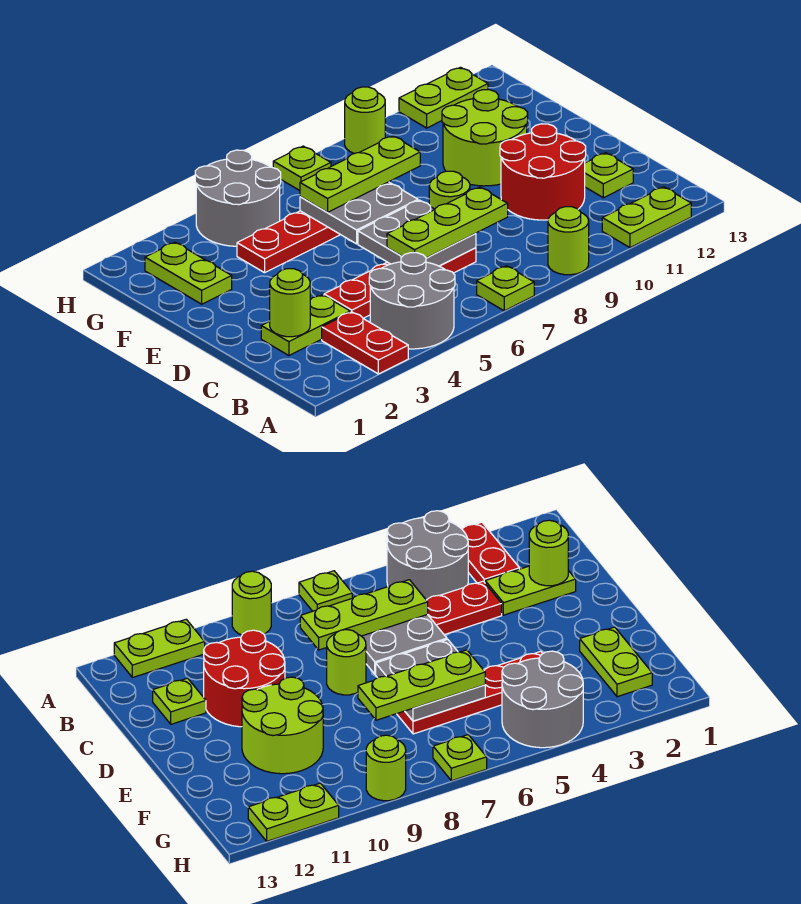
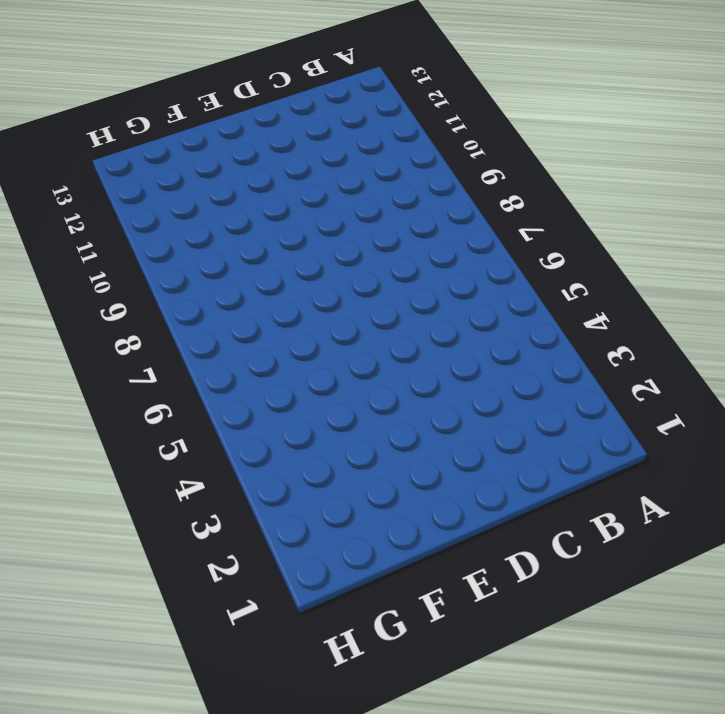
none -> red 1x2 plate [322,312,408,374]
none -> grey 2x2 round brick [369,253,455,349]
none -> lime 1x1 plate [477,266,534,311]

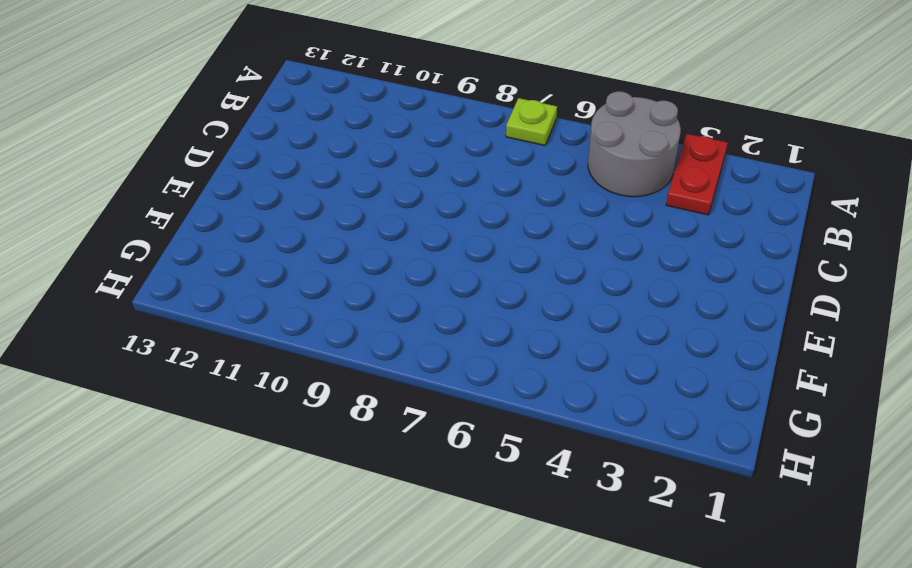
none -> lime 1x1 round brick [548,207,589,275]
none -> lime 1x2 plate [602,187,691,248]
none -> lime 1x2 plate [261,295,350,355]

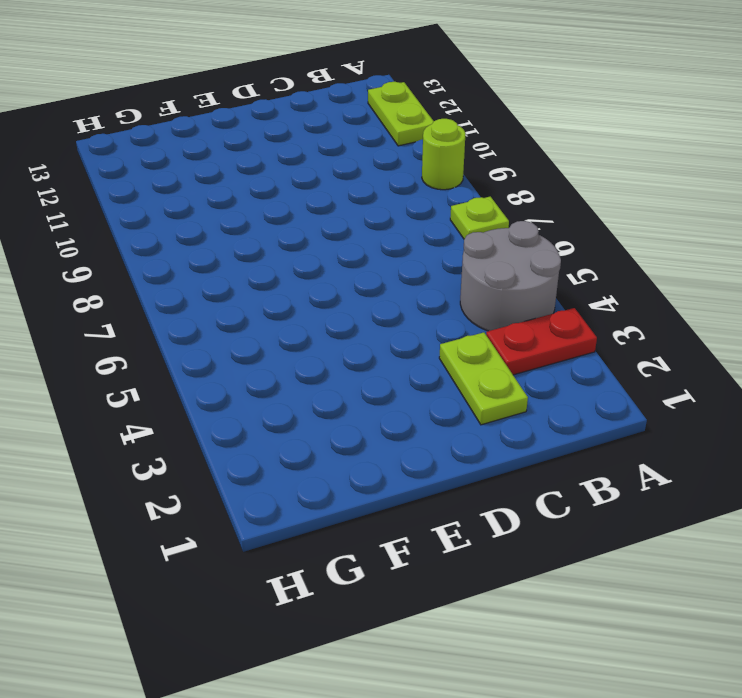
none -> red 1x4 plate [324,248,476,318]
none -> red 2x2 round brick [500,124,586,220]
none -> lime 1x1 plate [585,153,633,198]

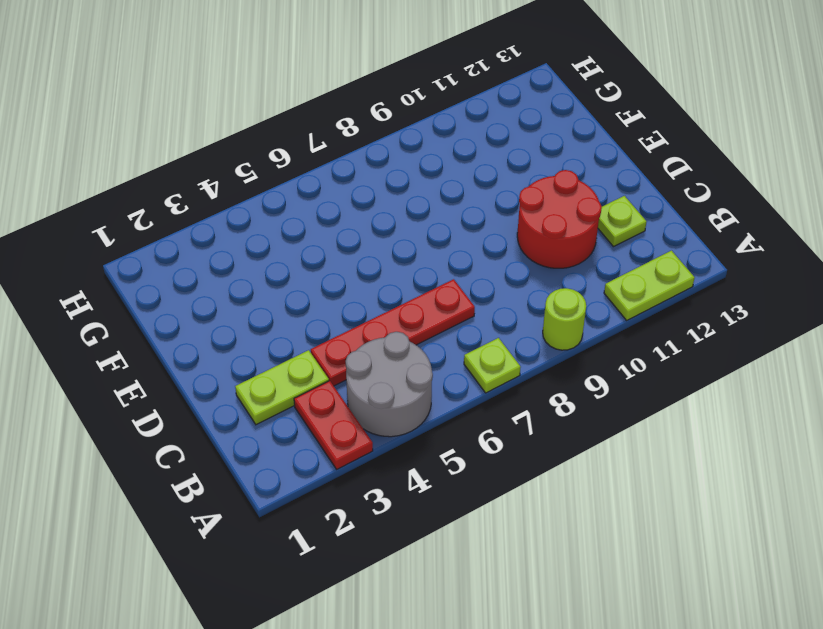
none -> lime 1x1 round brick [429,171,470,209]
none -> lime 2x2 round brick [442,90,528,186]
none -> lime 1x2 plate [145,242,232,304]

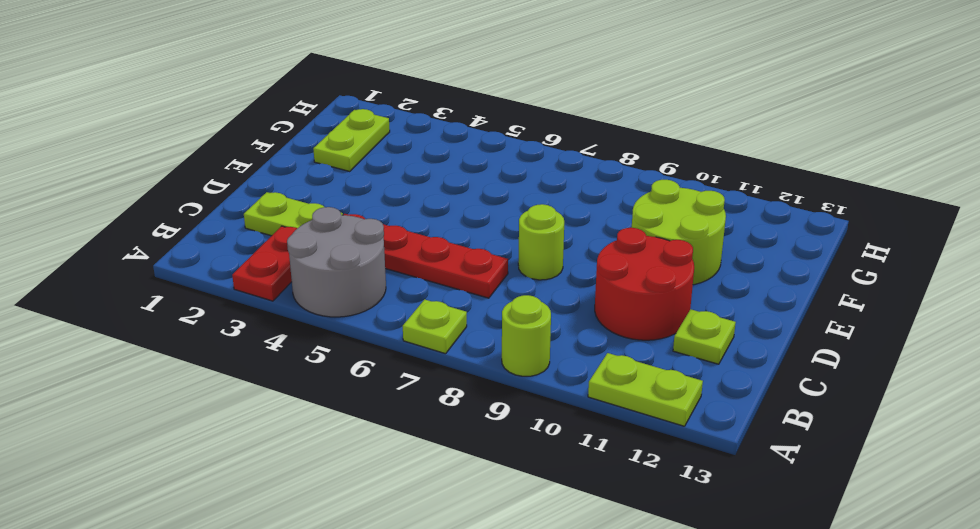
none -> red 1x4 plate [237,211,340,273]
none -> grey 2x2 round brick [195,150,281,246]
none -> lime 1x1 plate [273,146,331,191]

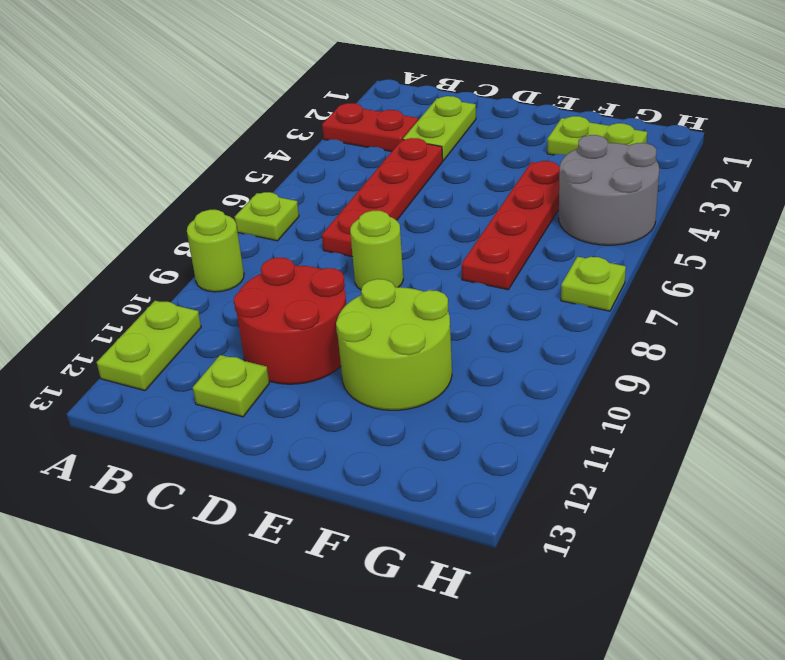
none -> grey 2x2 round brick [369,253,455,349]
none -> lime 1x1 round brick [345,87,385,154]
none -> lime 1x2 plate [399,67,488,128]

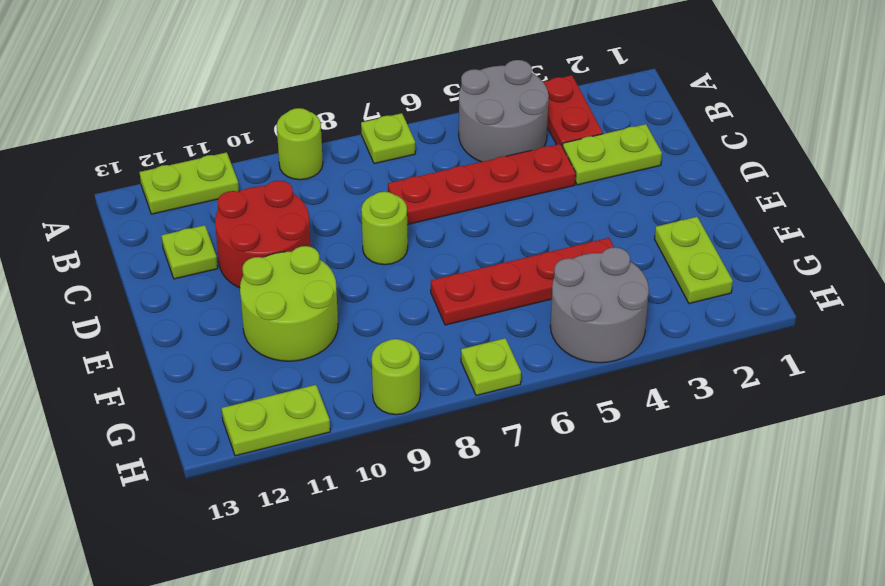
none -> lime 1x1 round brick [270,269,310,337]
none -> grey 2x2 plate [358,200,476,266]
none -> grey 2x2 plate [300,182,418,244]

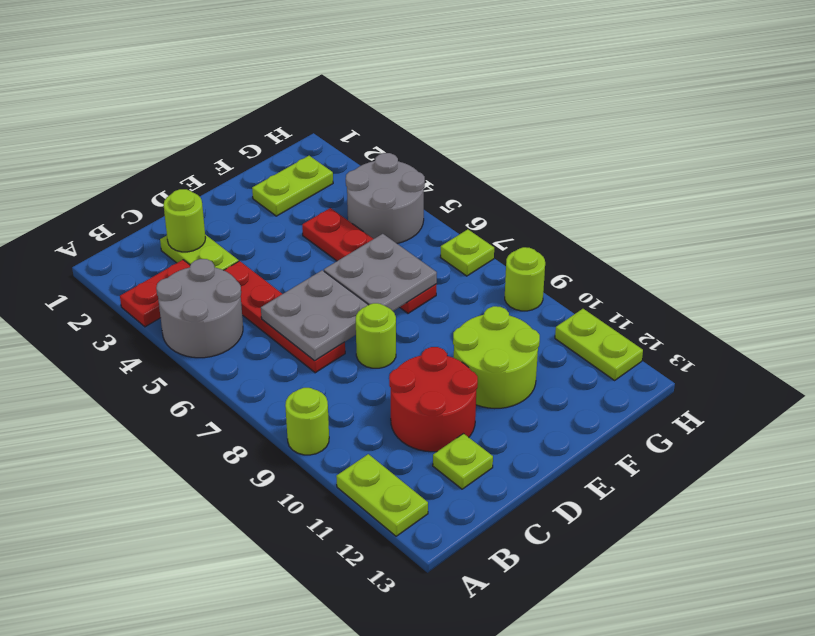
none -> lime 1x1 plate [477,266,534,311]
none -> lime 1x3 plate [387,187,508,258]
none -> lime 1x3 plate [300,136,420,212]

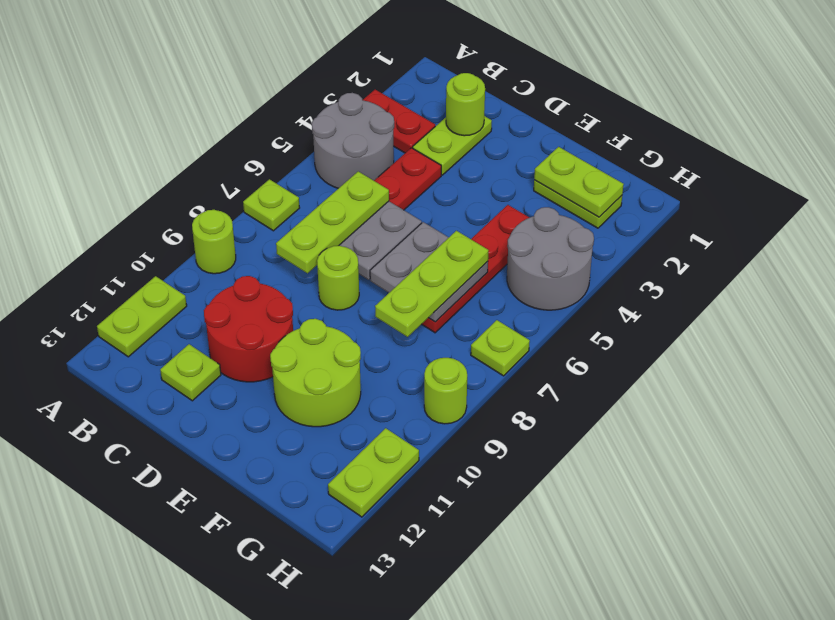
lime 1x2 plate [534,147,624,217] -> none

